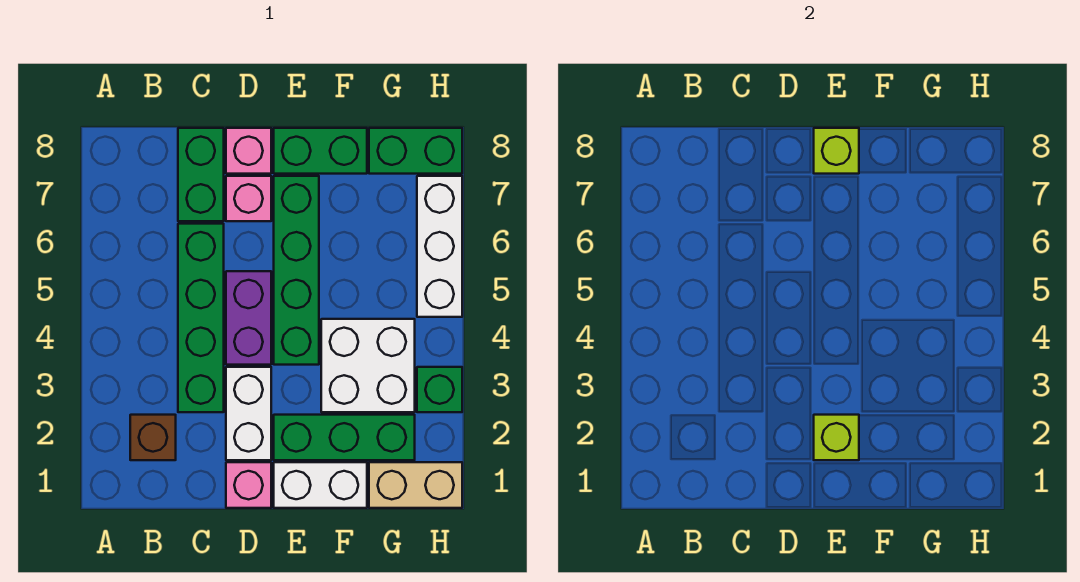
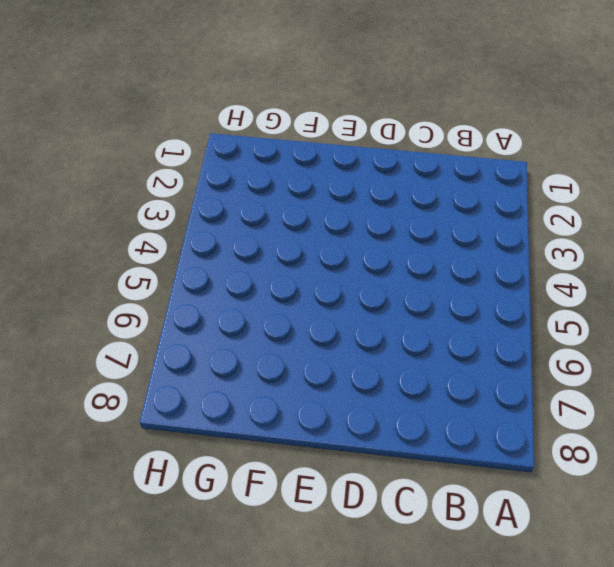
none -> brown 1x1 brick [130,415,176,460]
none -> green 1x4 brick [178,224,224,412]
none -> green 1x2 brick [178,128,224,221]

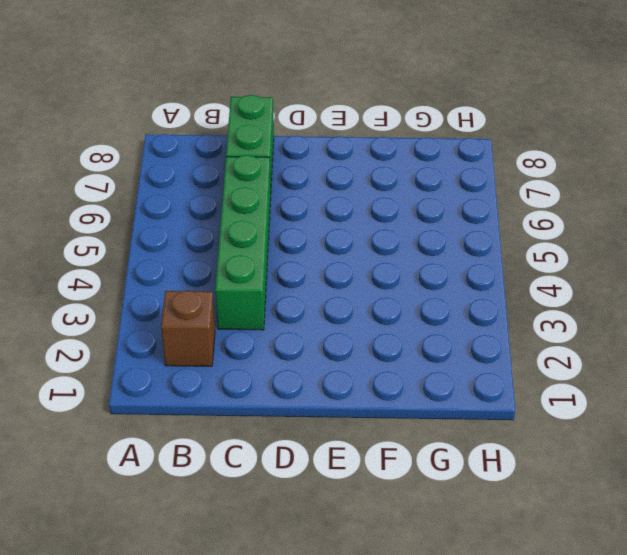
none -> pink 1x1 brick [226,462,271,508]
none -> white 1x2 brick [226,367,271,460]
none -> purple 1x2 brick [226,271,271,365]

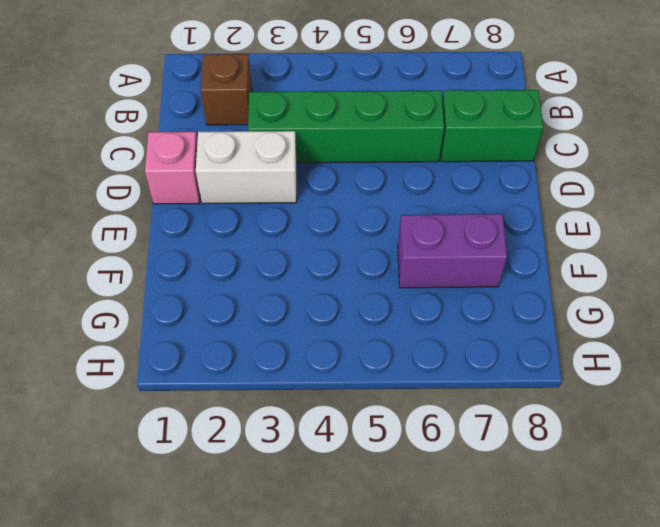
purple 1x2 brick [398,214,507,288] -> purple 1x2 brick moved to [226,271,271,365]
none -> pink 1x1 brick [226,176,271,221]
none -> pink 1x1 brick [226,128,271,174]
none -> white 1x2 brick [274,462,367,508]

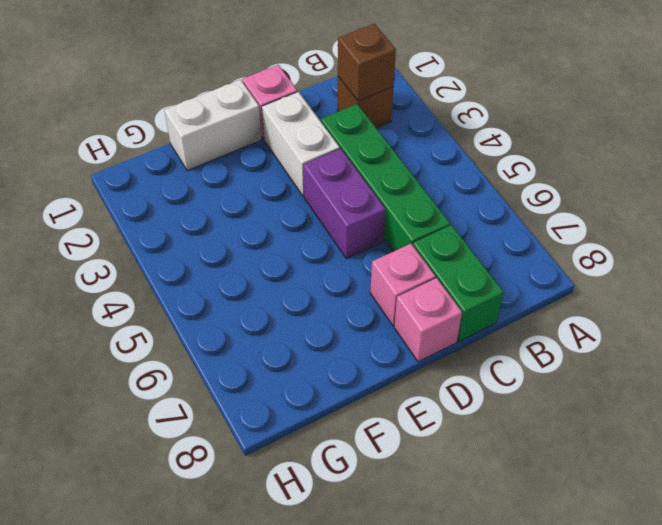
brown 1x1 brick [338,24,396,101] -> none
none -> green 1x3 brick [274,415,415,460]
none -> green 1x4 brick [274,176,319,365]
none -> green 1x2 brick [274,128,367,174]

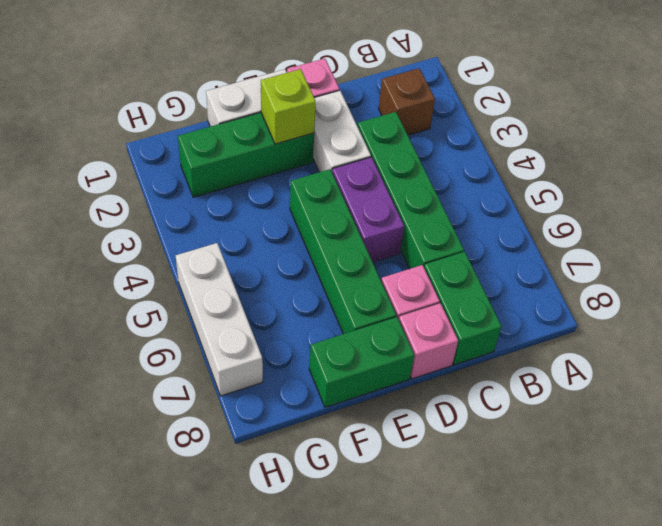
none -> white 2x2 brick [321,319,415,412]
none -> tan 1x2 brick [369,462,462,508]
none -> green 1x2 brick [369,128,462,174]

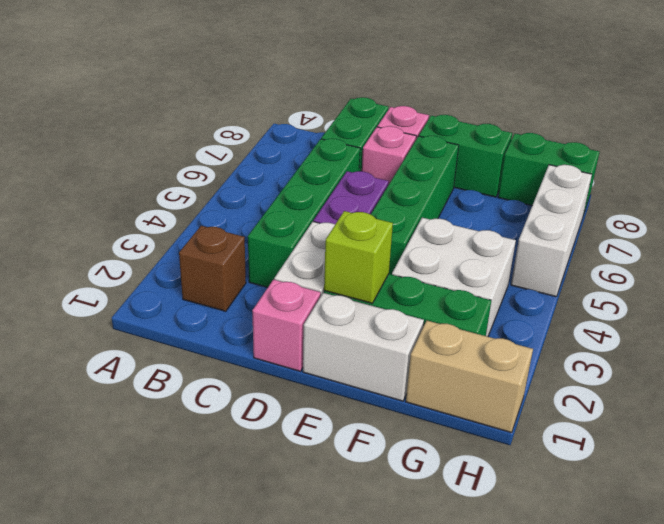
none -> green 1x1 brick [417,367,462,412]
none -> lime 1x1 brick [814,128,859,174]

